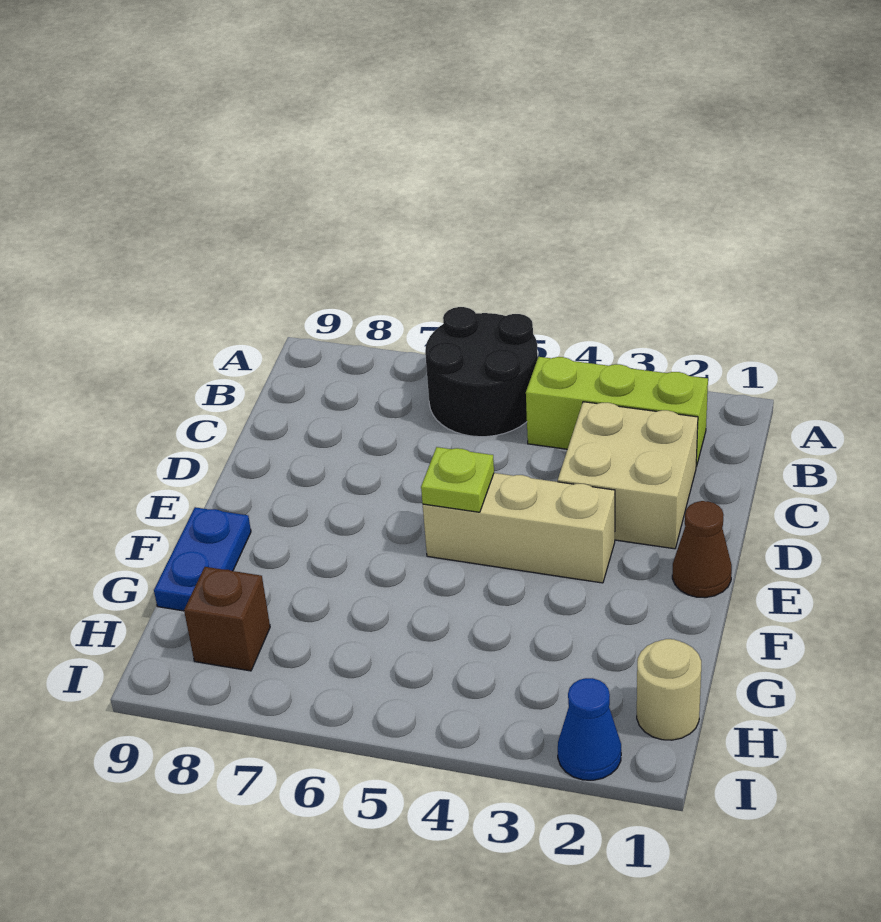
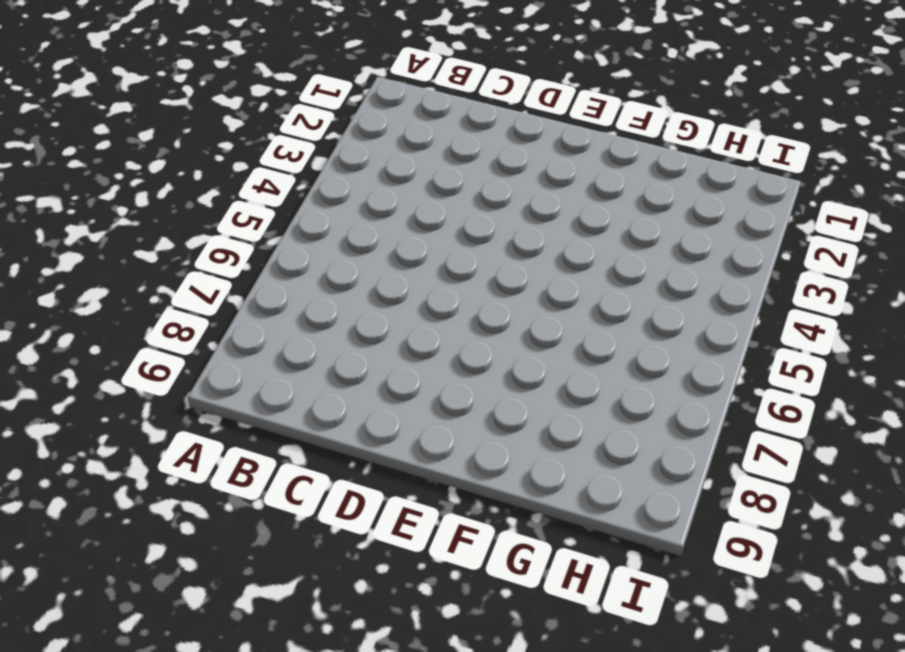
none -> black 2x2 round brick [425,307,538,437]
none -> lime 1x3 brick [526,357,708,467]

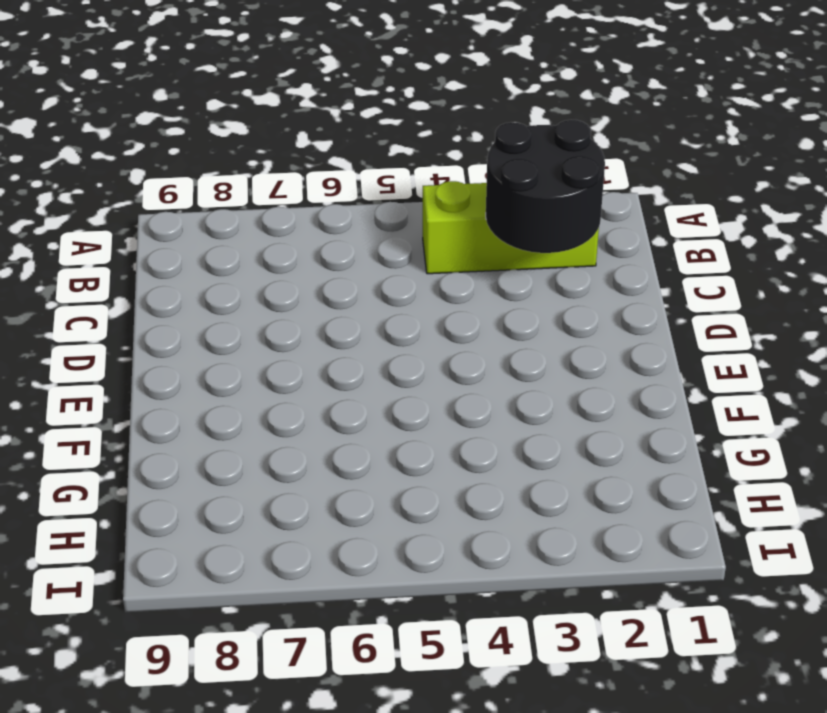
black 2x2 round brick [486,120,605,253] -> black 2x2 round brick moved to [425,307,538,437]
none -> tan 2x2 brick [558,402,698,549]
none -> brown 1x1 cone [672,501,732,598]

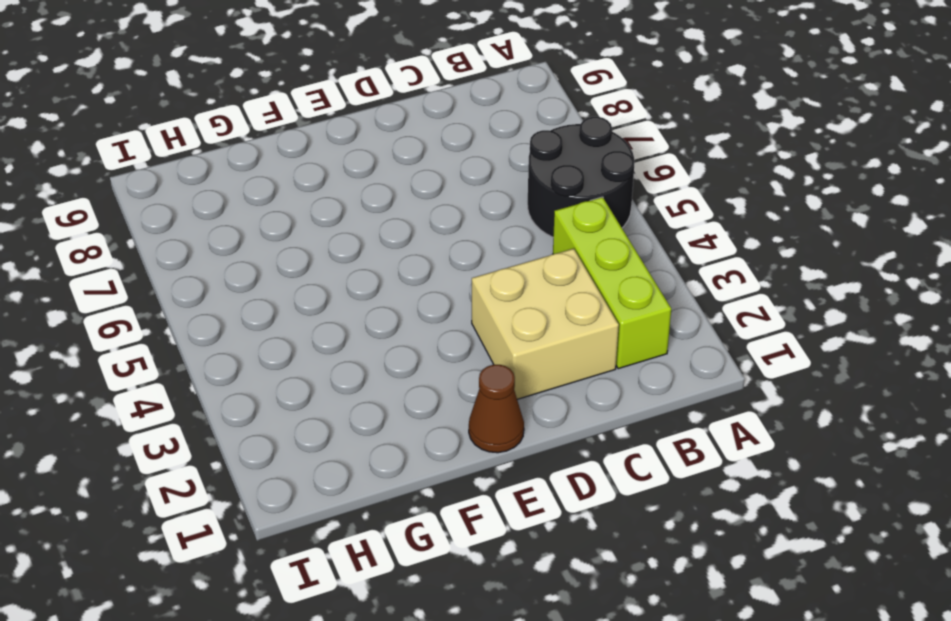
none -> tan 1x3 brick [423,473,615,583]
none -> blue 1x2 plate [154,507,251,611]

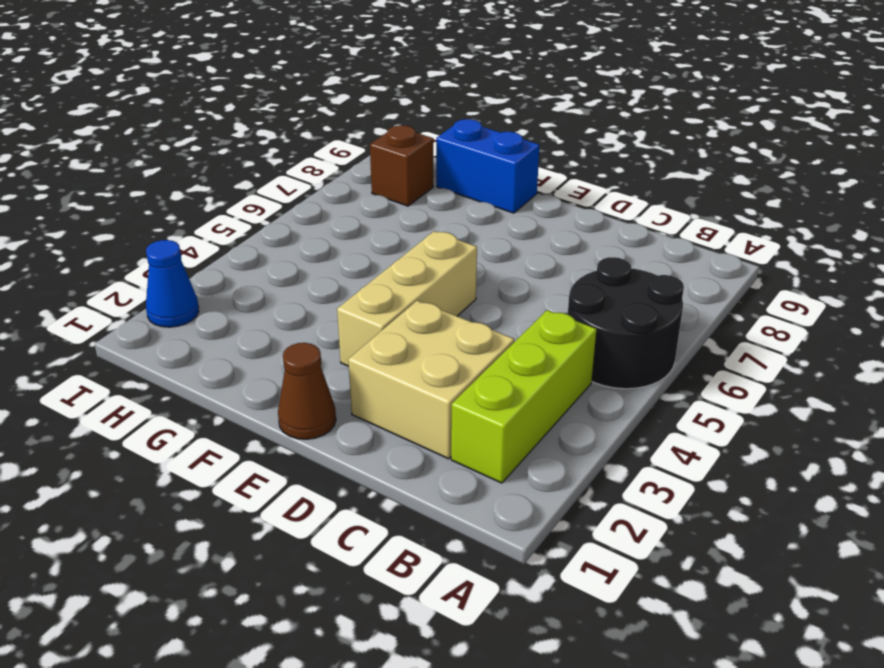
blue 1x2 brick [436,119,540,213] -> blue 1x2 plate [154,507,251,611]
none -> tan 1x1 round brick [637,639,701,740]
none -> lime 1x1 plate [421,447,494,512]

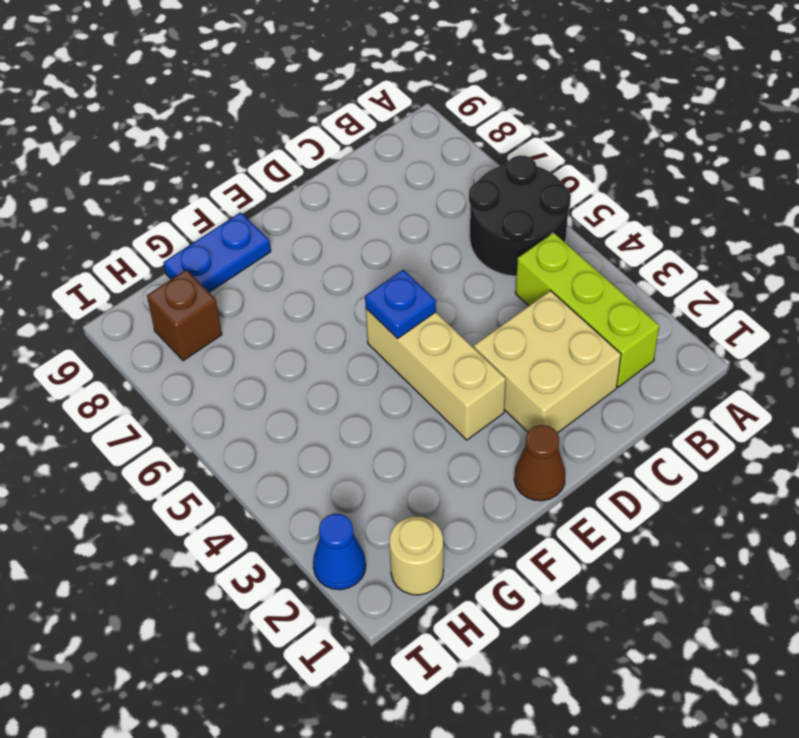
blue 1x1 plate [365,270,436,339] -> lime 1x1 plate [421,447,494,512]

